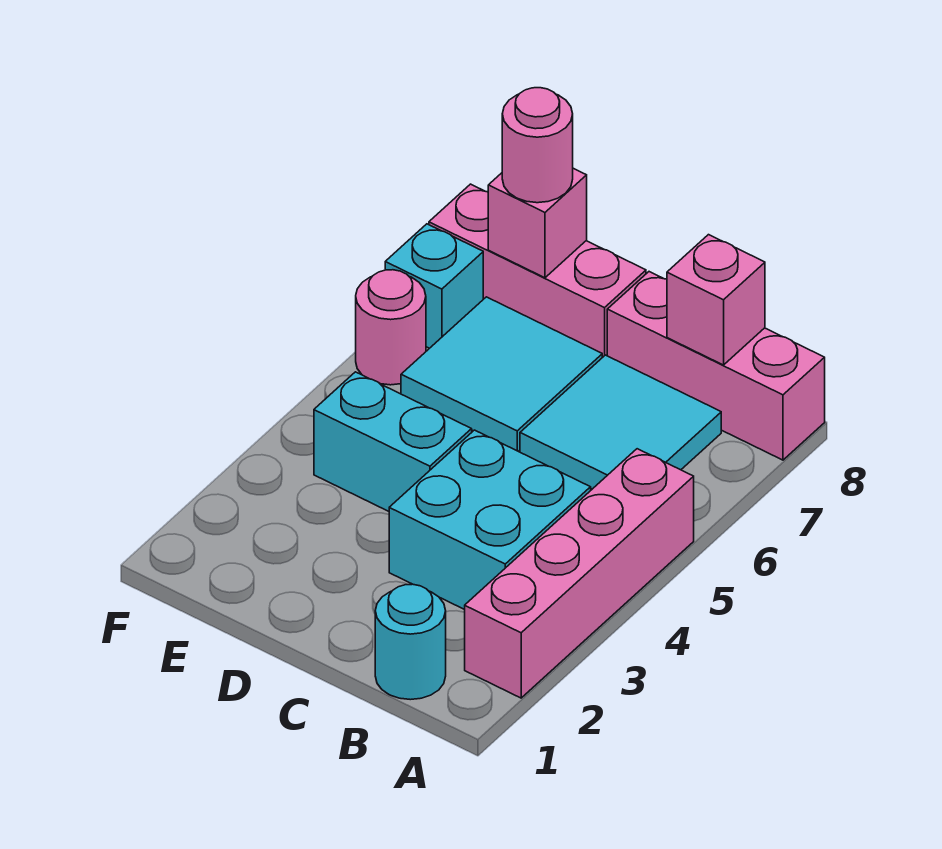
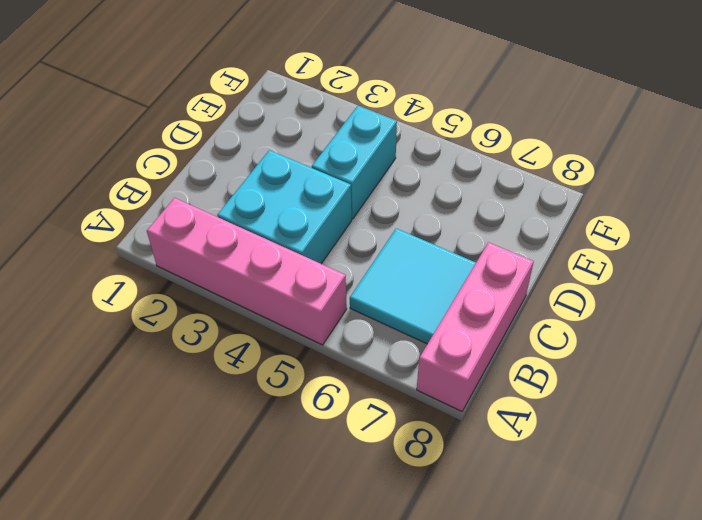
none -> cyan 1x1 round brick [375,584,446,700]
none -> cyan 2x2 tile [401,297,602,451]
none -> pink 1x3 brick [429,184,646,358]

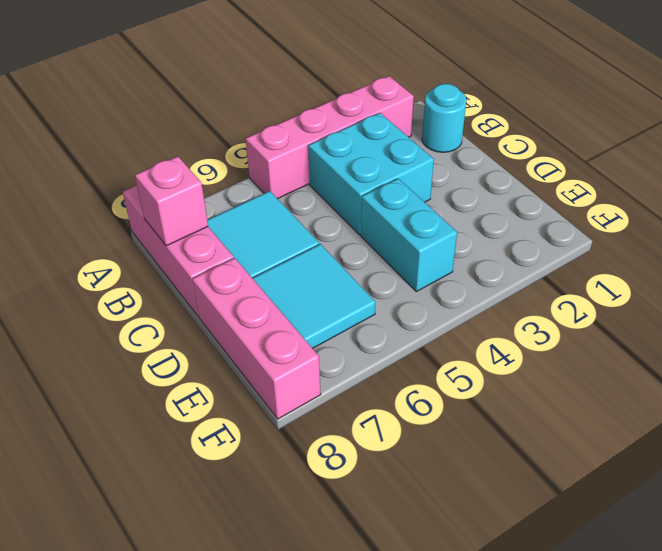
none -> pink 1x1 round brick [356,270,426,385]
none -> cyan 1x1 brick [385,224,483,348]
none -> pink 1x1 brick [488,168,587,278]

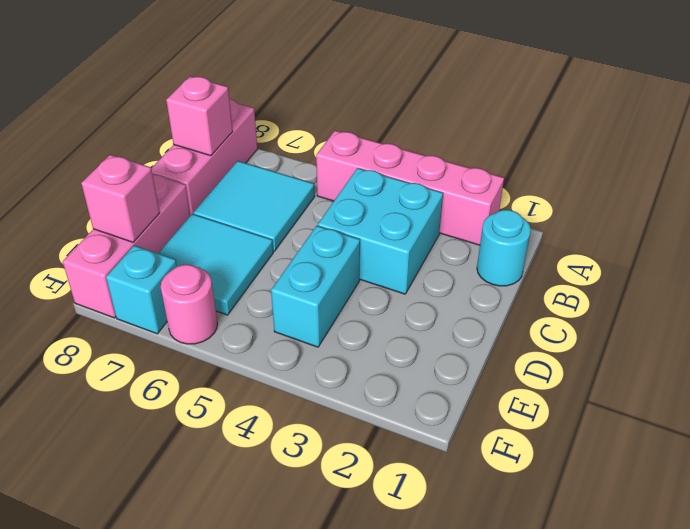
none -> pink 1x1 round brick [502,88,573,203]

